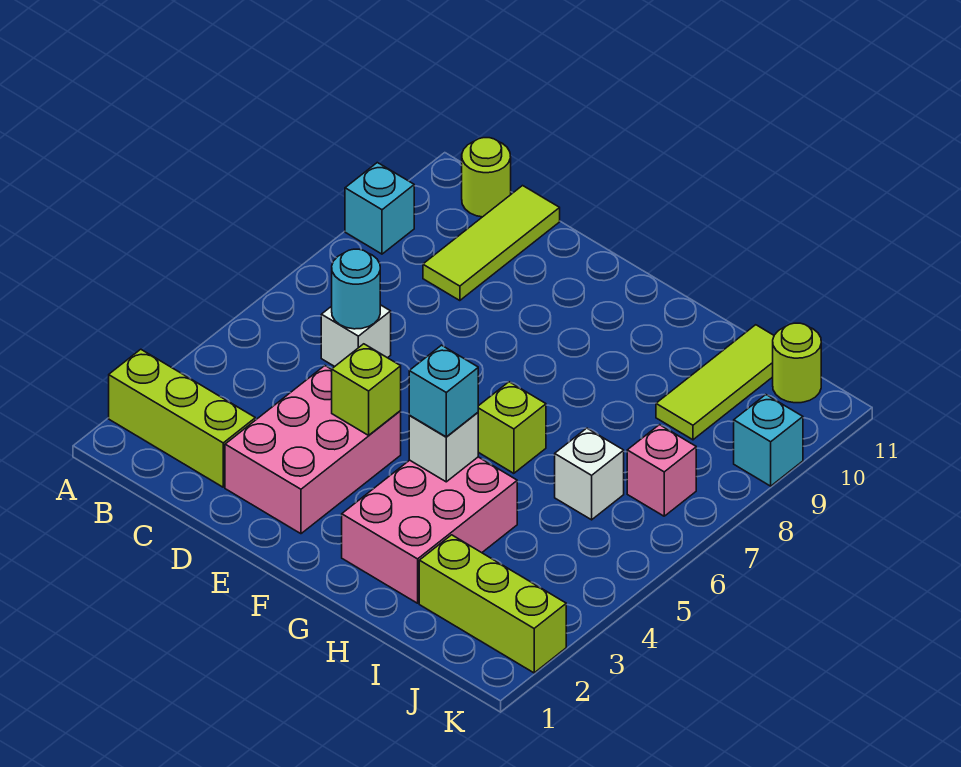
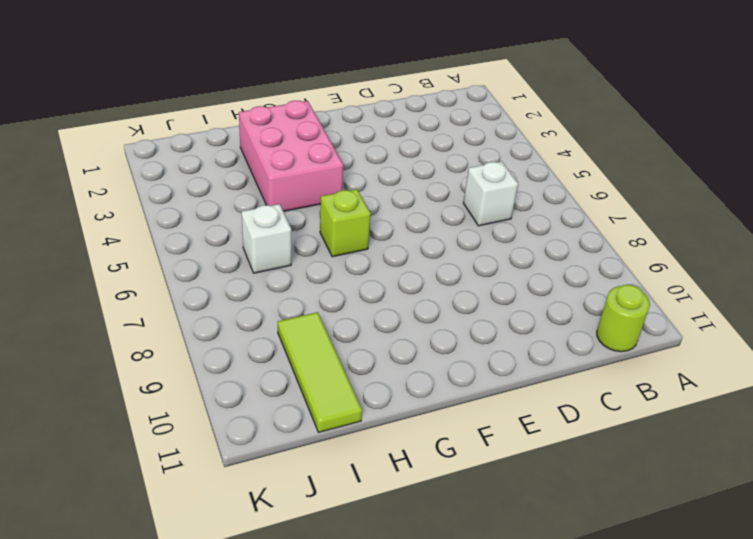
none -> lime 1x3 brick [109,349,255,487]
none -> cyan 1x1 brick [345,163,414,254]
none -> lime 1x3 tile [423,186,560,301]

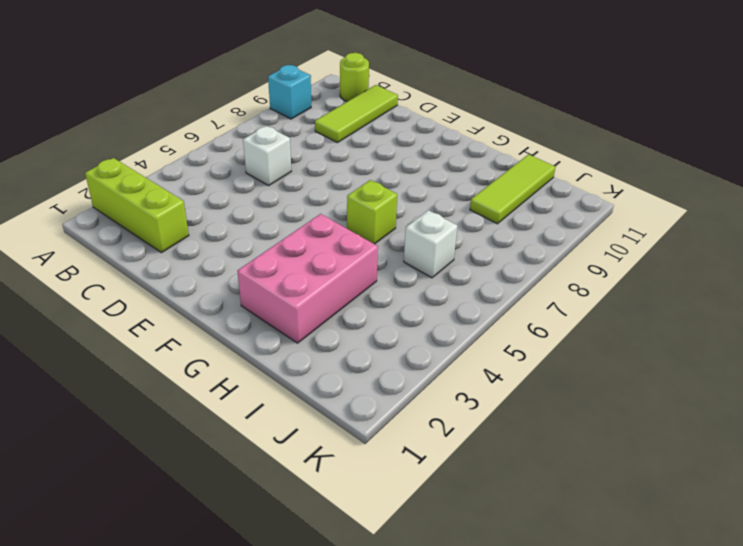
none -> pink 2x3 brick [225,366,401,534]
none -> lime 1x3 brick [419,535,566,673]
none -> pink 1x1 brick [627,425,696,516]

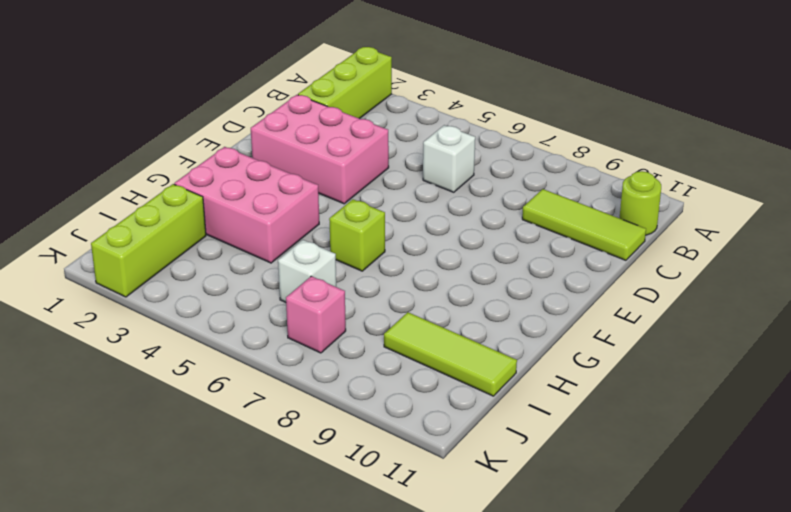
none -> cyan 1x1 brick [345,163,414,254]
none -> lime 1x1 round brick [773,323,821,403]
none -> cyan 1x1 brick [734,395,803,486]

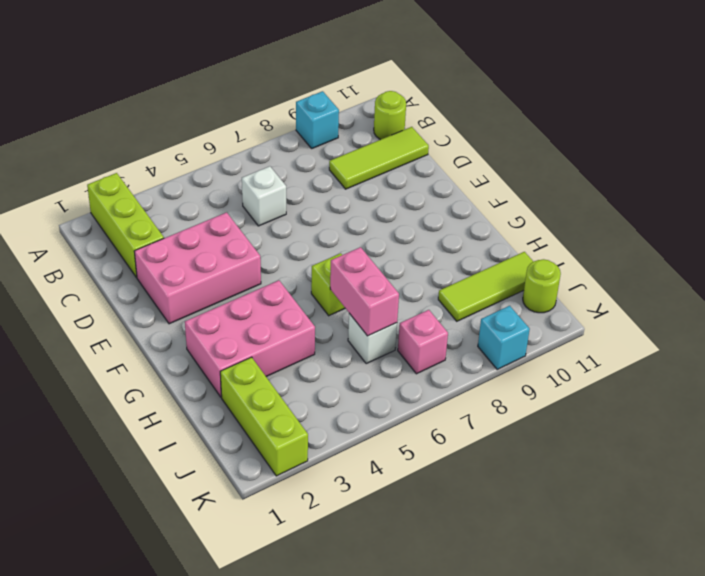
pink 1x2 brick [330,247,399,336] -> none
none -> cyan 1x1 round brick [332,249,380,329]
none -> lime 1x1 brick [332,344,401,435]
none -> white 1x1 brick [409,413,478,482]

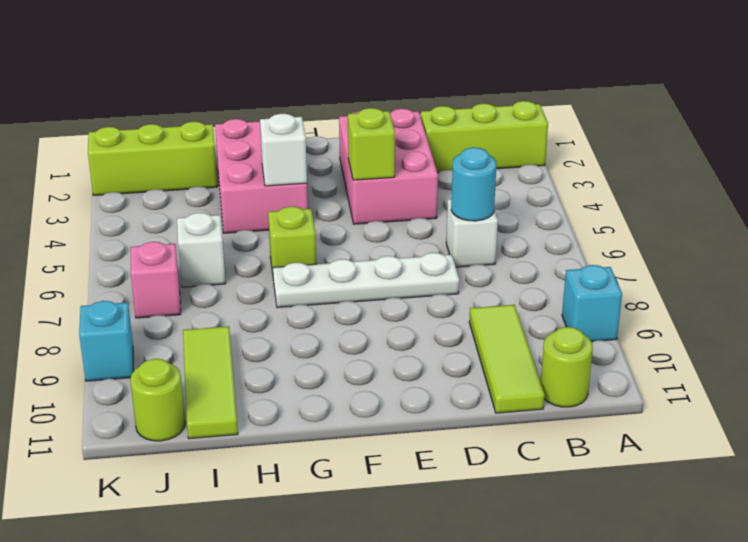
white 1x4 plate [273,253,459,308] -> none
none -> cyan 1x1 brick [409,345,478,437]

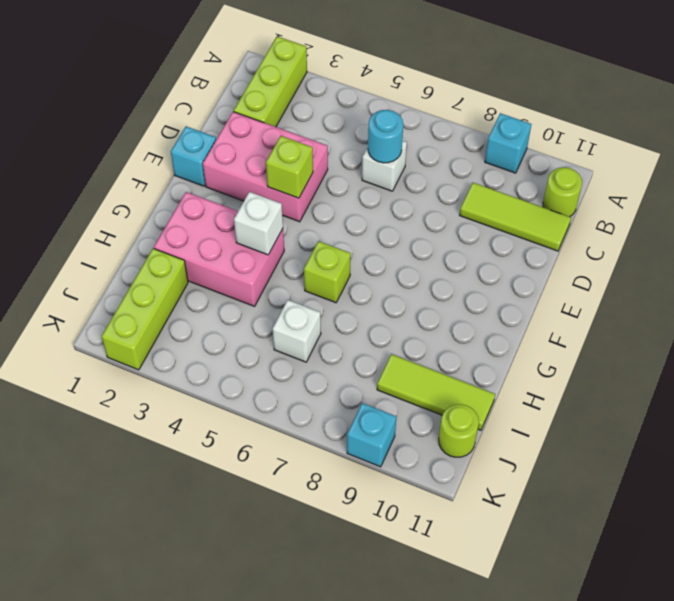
cyan 1x1 brick [171,126,216,186] -> cyan 1x1 brick moved to [409,345,478,437]
none -> pink 1x1 brick [627,425,696,516]

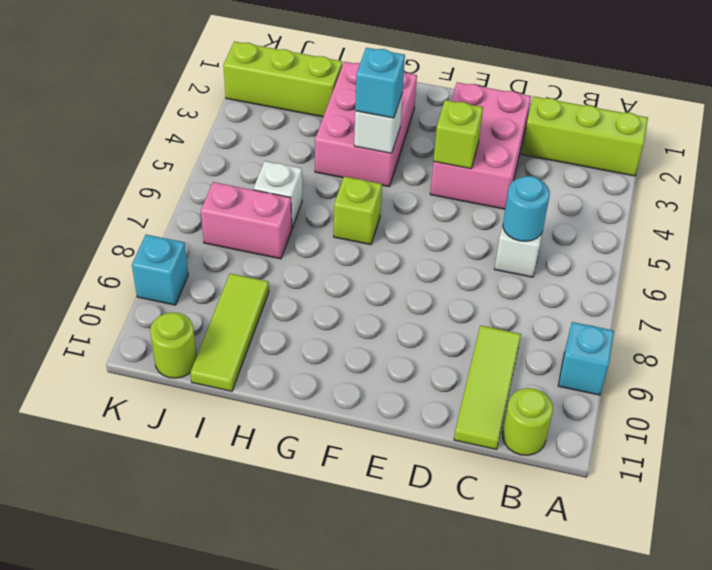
pink 1x2 brick [201,182,292,259] -> pink 1x1 brick [627,425,696,516]

